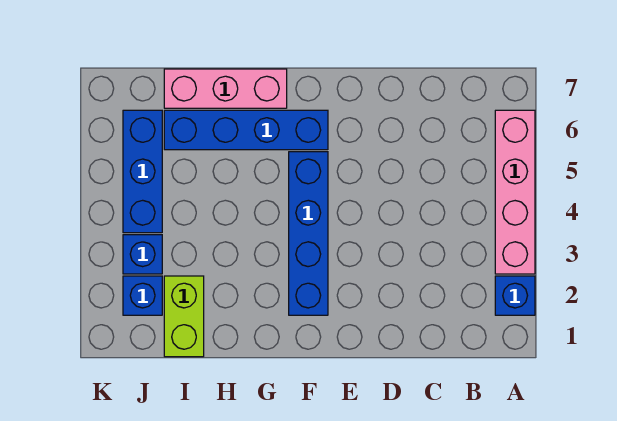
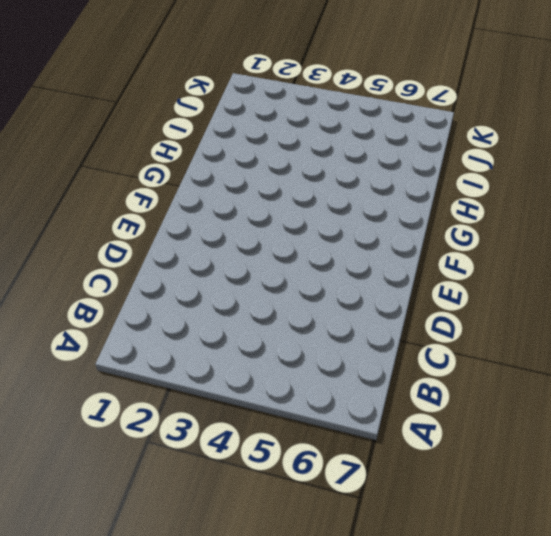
none -> blue 1x1 brick [495,276,535,315]
none -> pink 1x4 brick [495,110,535,274]

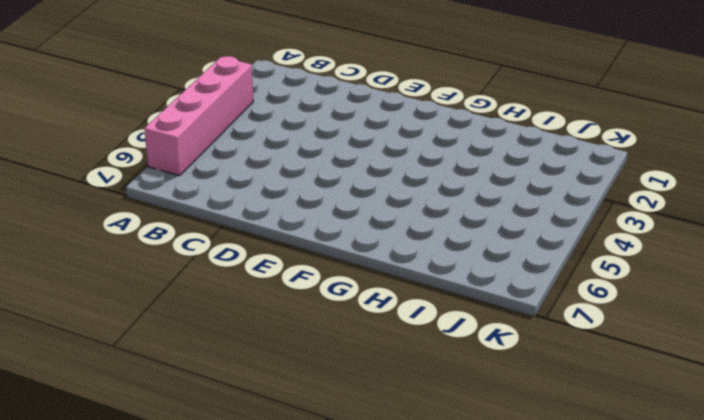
none -> blue 1x1 brick [495,276,535,315]
none -> blue 1x4 brick [289,152,328,315]

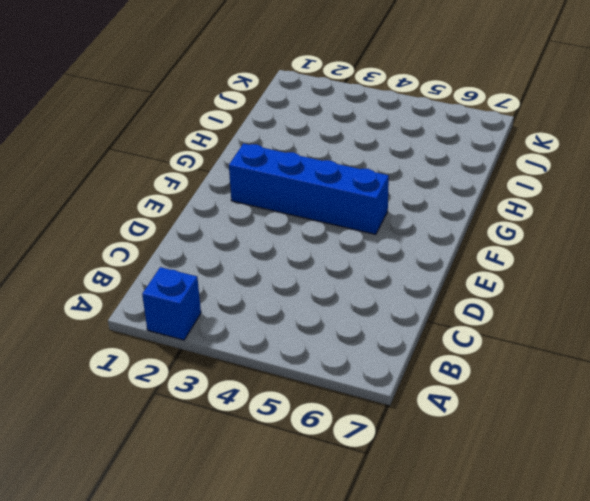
none -> pink 1x4 brick [495,110,535,274]
none -> blue 1x4 brick [164,110,328,150]

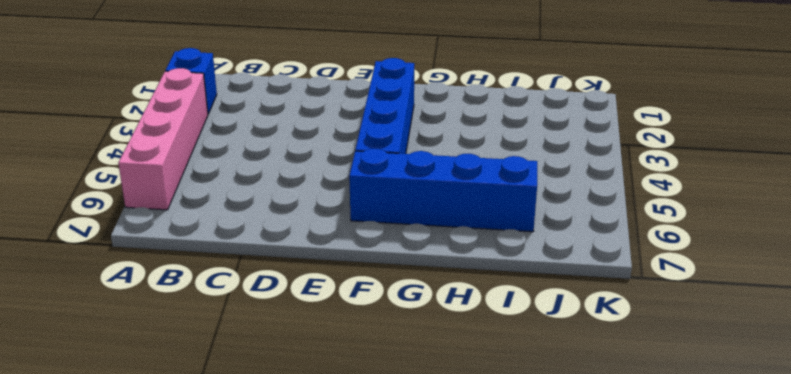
none -> pink 1x3 brick [164,69,287,108]
none -> lime 1x2 brick [164,276,204,357]

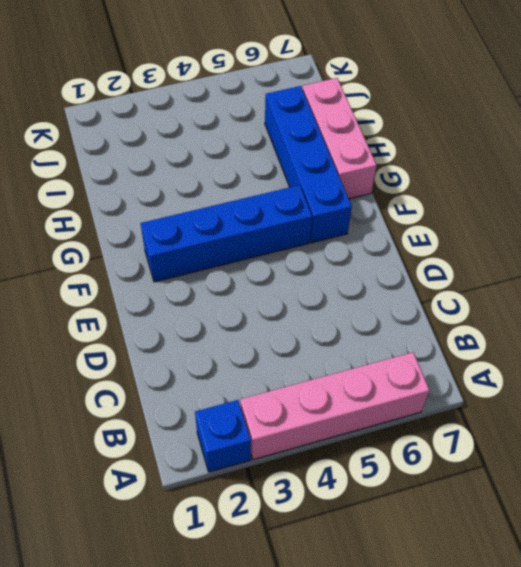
none -> lime 1x2 brick [164,276,204,357]
none -> blue 1x1 brick [123,276,162,315]

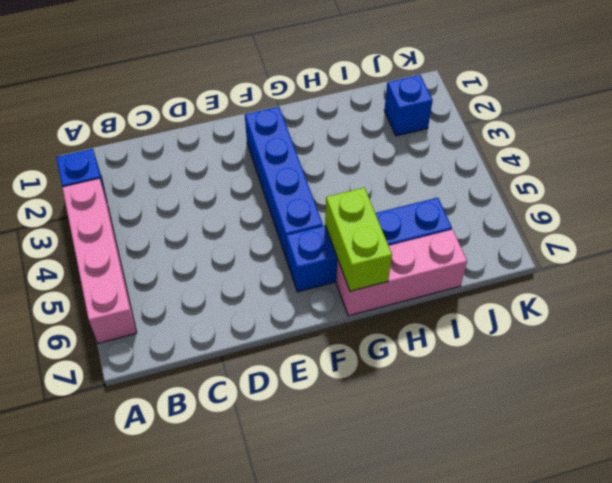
lime 1x2 brick [325,188,392,291] -> lime 1x2 brick moved to [164,276,204,357]
none -> blue 1x1 brick [123,235,162,274]
none -> blue 1x3 brick [123,110,162,233]

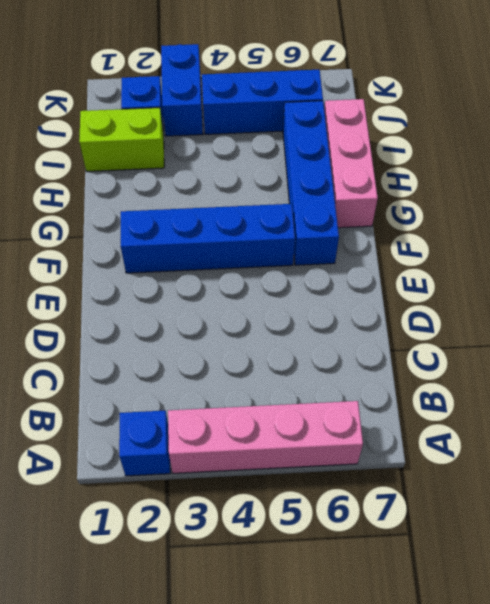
blue 1x2 brick [161,44,203,136] -> blue 1x1 brick [123,235,162,274]

